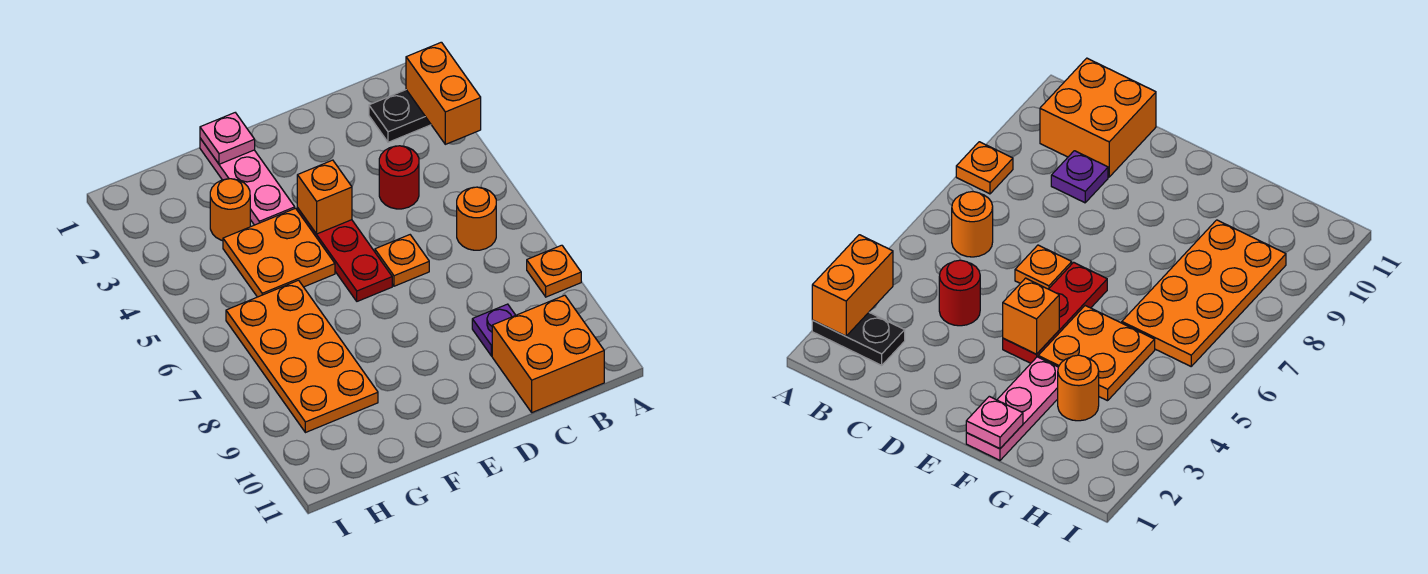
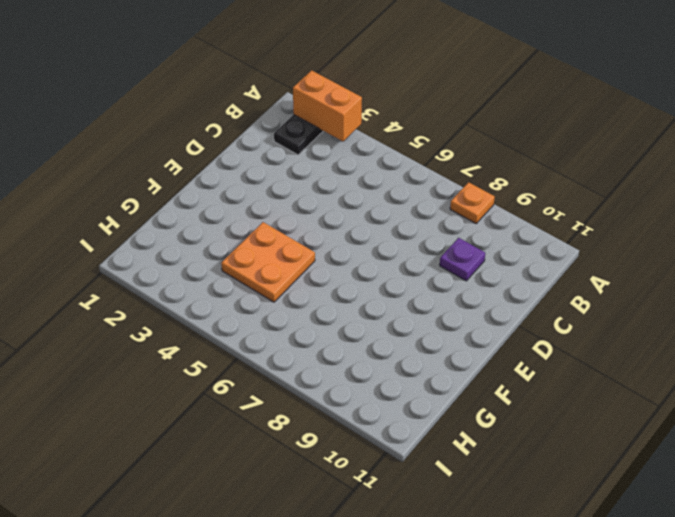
none -> orange 1x1 round brick [457,187,496,250]
none -> orange 2x2 brick [492,295,604,413]
none -> red 1x1 round brick [379,146,419,209]

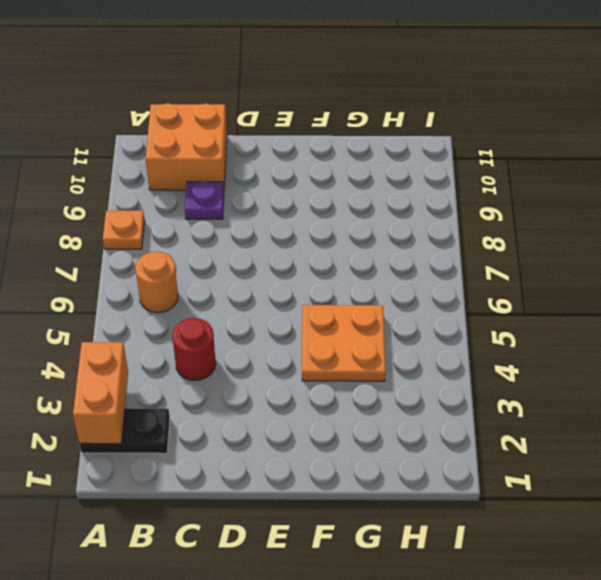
none -> orange 1x1 plate [375,235,429,286]
none -> red 1x3 plate [297,208,392,301]
none -> pink 1x3 plate [200,138,295,225]

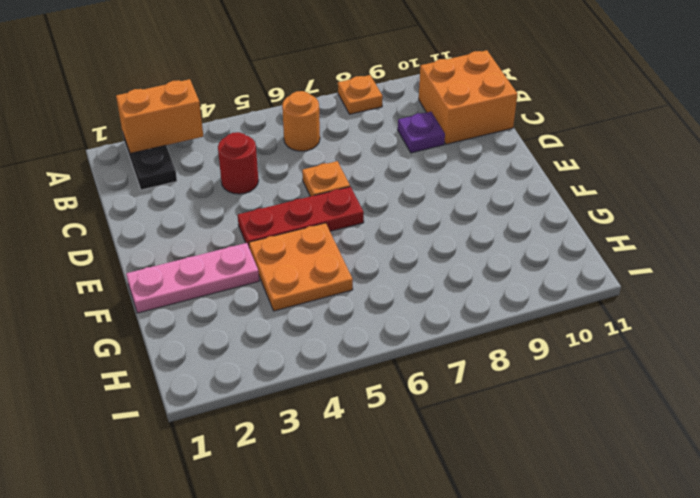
none -> orange 1x1 round brick [210,179,250,241]
none -> orange 2x4 plate [226,280,378,433]
none -> orange 1x1 brick [297,160,352,234]

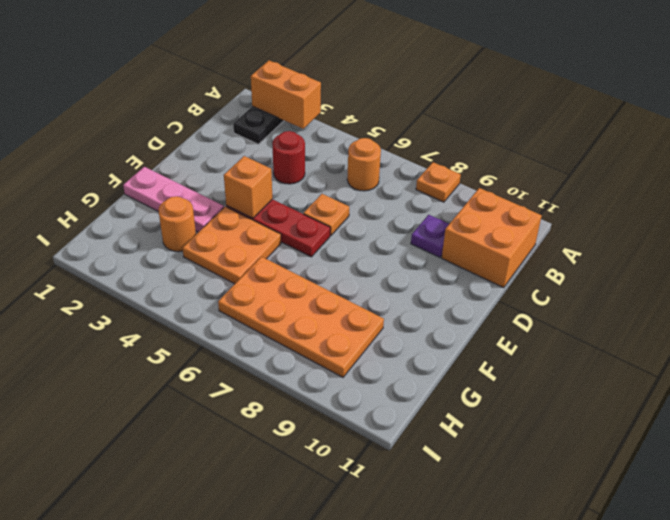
none -> pink 1x1 plate [200,113,255,164]

